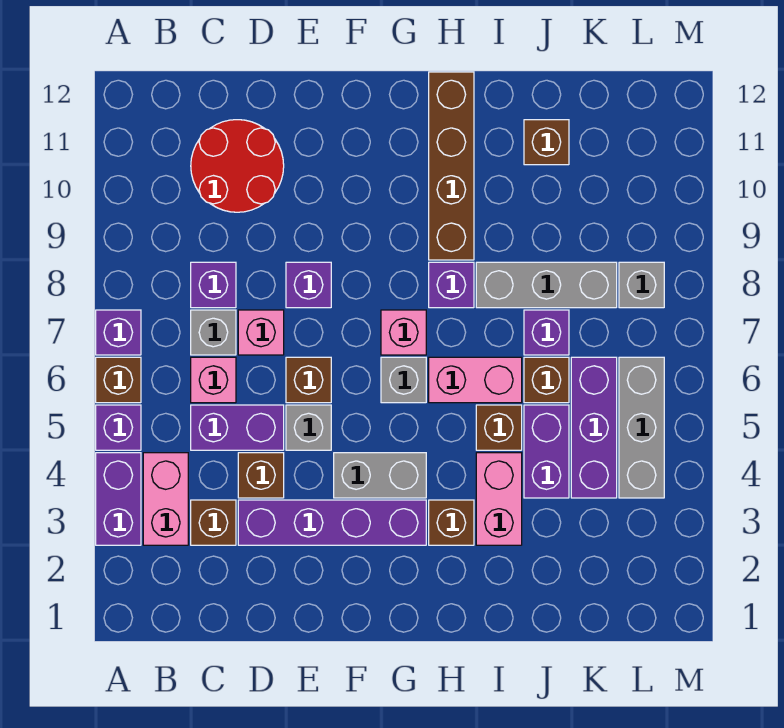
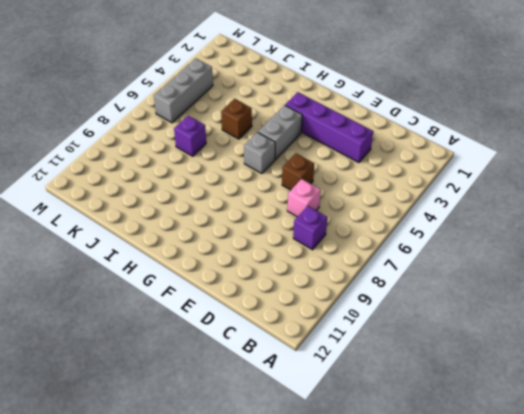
grey 1x2 brick [258,105,302,159] -> grey 1x2 brick turned to [334,453,426,498]
none -> purple 1x2 brick [96,453,141,545]
none -> purple 1x1 brick [96,405,141,450]
none -> brown 1x1 brick [96,357,141,403]
none -> purple 1x1 brick [96,310,141,355]

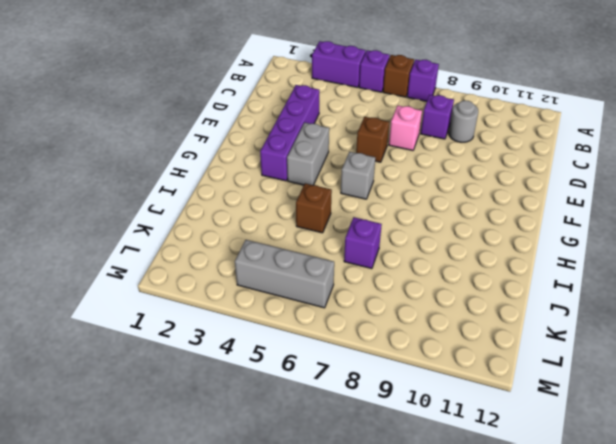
grey 1x1 round brick [449,100,478,142] -> none
none -> pink 1x2 brick [143,453,188,545]
none -> brown 1x1 brick [191,500,236,545]
none -> purple 1x2 brick [191,405,284,450]
none -> pink 1x1 brick [191,357,236,403]

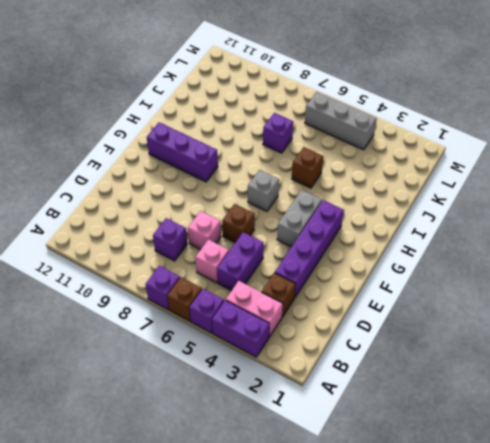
purple 1x3 brick [147,122,218,182] -> purple 1x3 brick moved to [571,357,617,498]
none -> grey 1x1 brick [191,310,236,355]
none -> red 2x2 round brick [191,120,284,212]
none -> brown 1x1 brick [238,453,284,498]
none -> grey 1x1 brick [286,405,331,450]

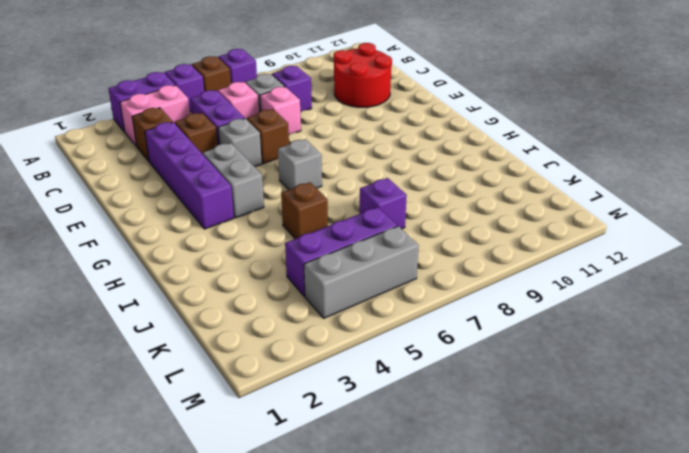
none -> purple 1x1 brick [286,262,331,308]
none -> pink 1x1 brick [381,310,426,355]
none -> brown 1x1 brick [429,500,474,545]
none -> pink 1x2 brick [429,357,522,403]

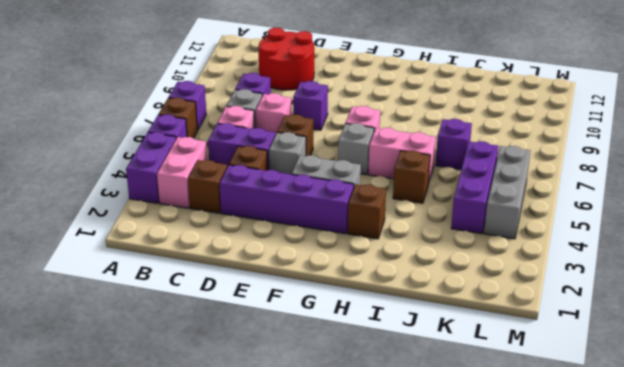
none -> purple 1x1 brick [429,262,474,308]
none -> brown 1x4 brick [429,72,474,260]
none -> pink 1x2 brick [476,453,522,545]
none -> grey 1x3 brick [476,262,617,308]

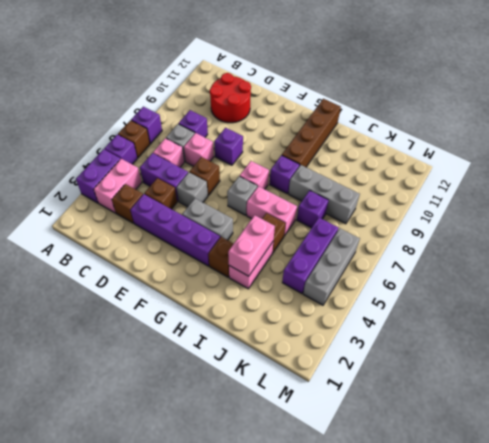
pink 1x2 brick [228,215,275,276] -> none
none -> purple 1x2 brick [524,405,569,498]
none -> brown 1x1 brick [524,357,569,403]
none -> brown 1x1 brick [524,120,569,165]
none -> grey 1x1 brick [619,262,664,308]

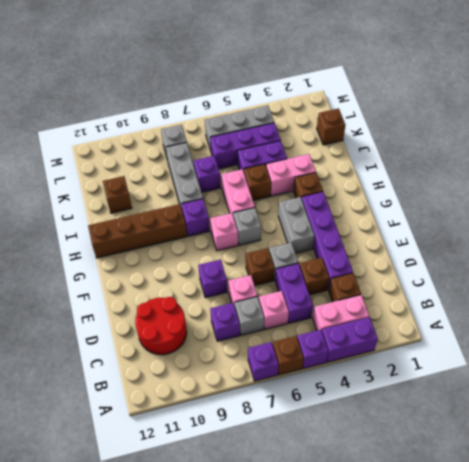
brown 1x1 brick [317,108,345,145] -> brown 1x1 brick moved to [524,357,569,403]

